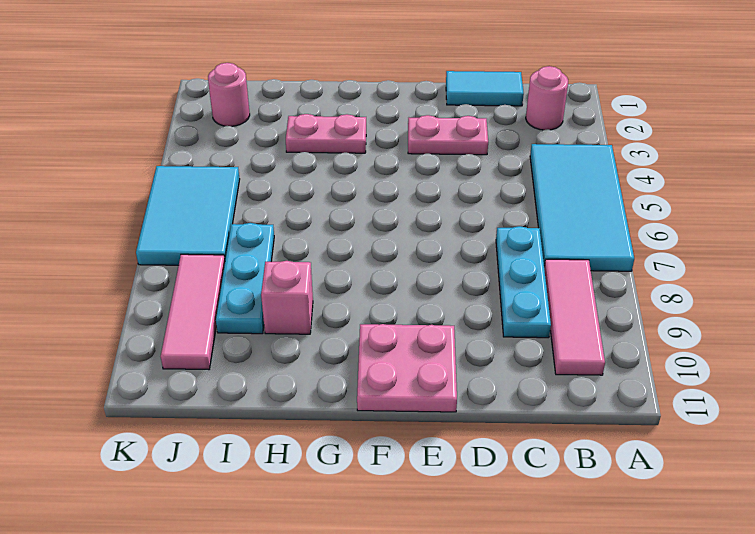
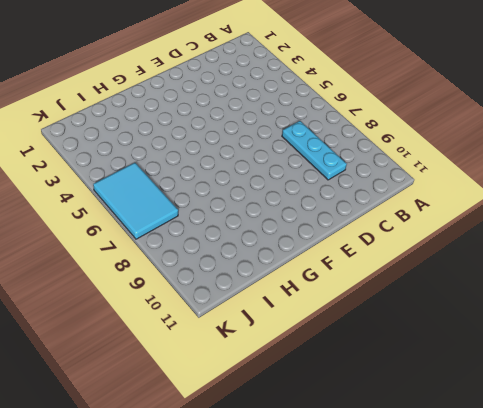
none -> cyan 2x4 tile [530,144,634,271]
none -> pink 1x1 round brick [526,66,568,130]
none -> pink 1x3 tile [544,259,605,375]

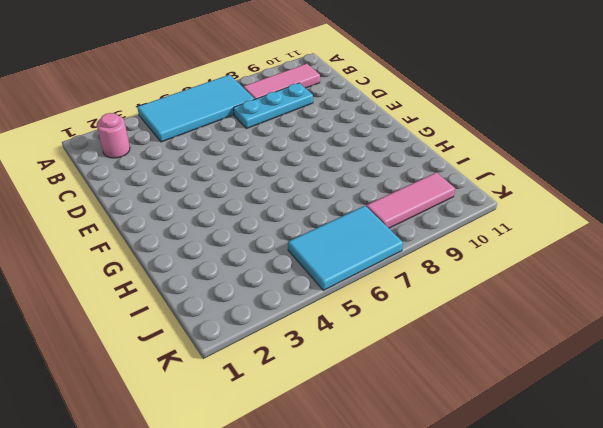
none -> cyan 1x2 tile [446,71,524,106]
none -> pink 1x2 plate [408,115,488,155]
none -> pink 2x2 plate [357,324,457,412]

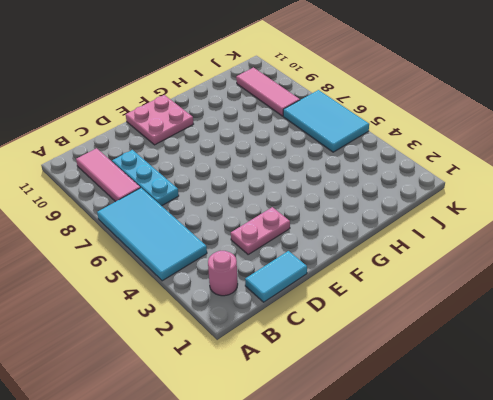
none -> pink 1x2 plate [286,114,366,153]
none -> pink 1x1 brick [261,261,313,334]
none -> cyan 1x3 plate [216,223,274,334]

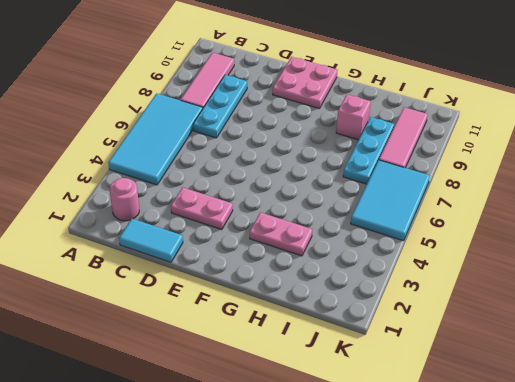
none -> pink 1x1 round brick [208,63,250,126]

